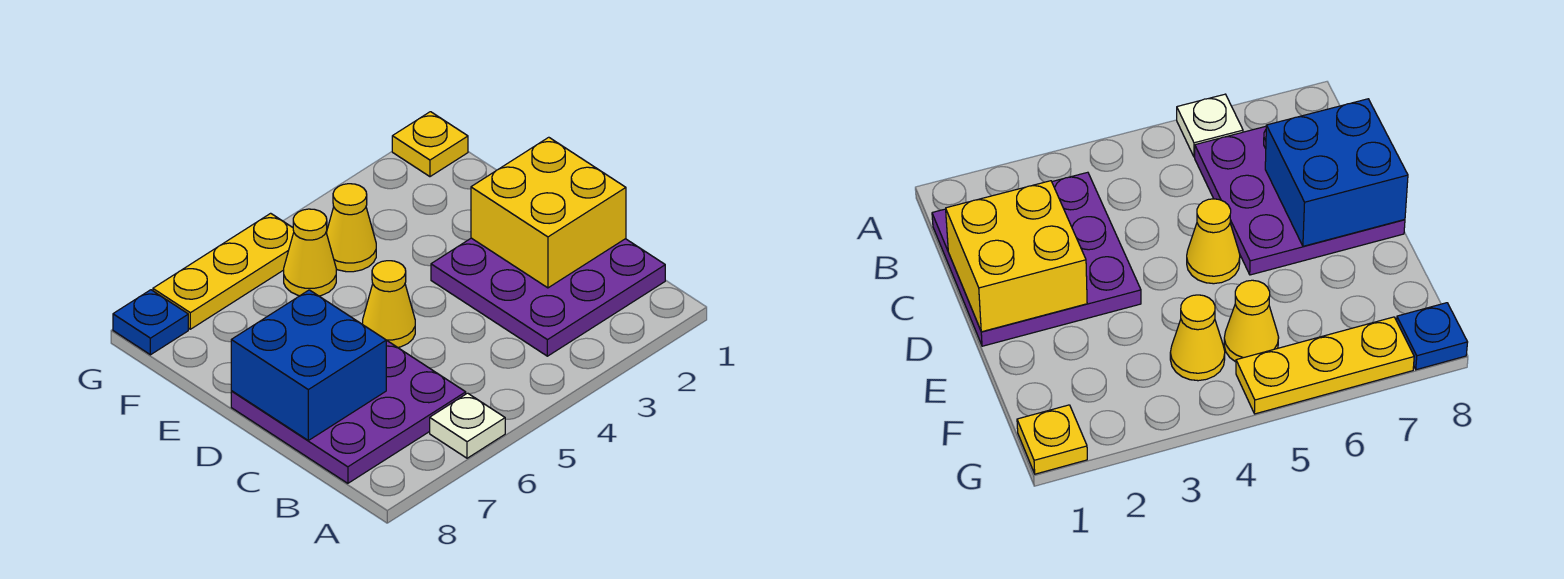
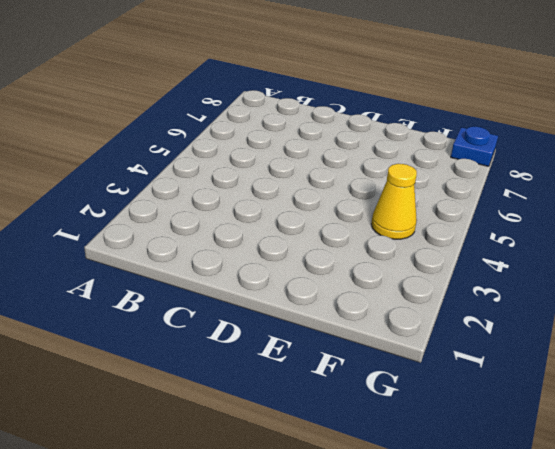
none -> white 1x1 plate [430,393,505,458]
none -> purple 3x3 plate [431,238,665,356]

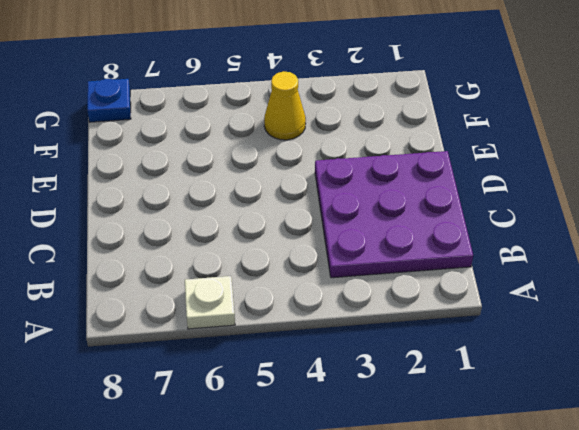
none -> purple 3x3 plate [231,340,466,483]
none -> yellow 1x1 cone [362,261,415,347]

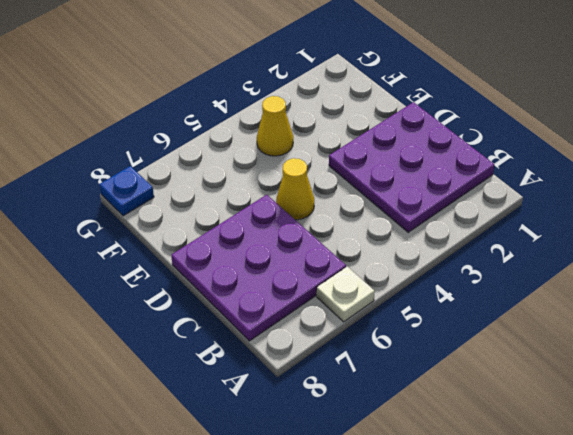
none -> yellow 1x1 cone [284,209,336,296]
none -> yellow 1x1 plate [392,112,468,177]

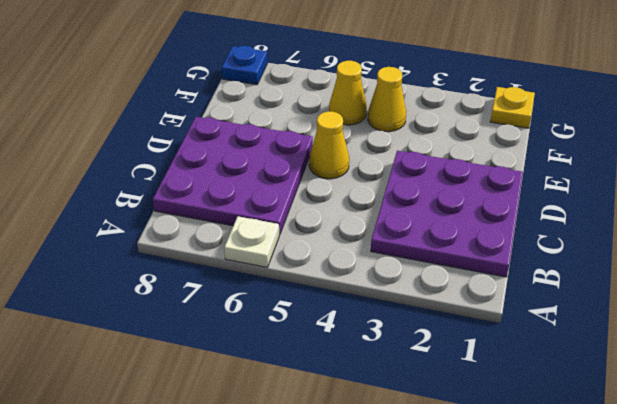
none -> yellow 1x3 plate [153,213,294,329]
none -> yellow 2x2 brick [471,137,626,288]

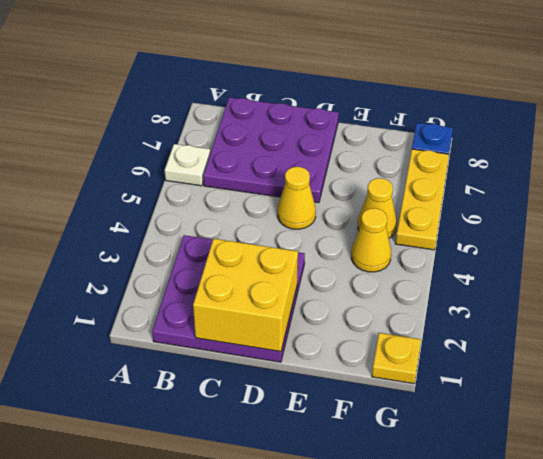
none -> blue 2x2 brick [231,290,386,440]

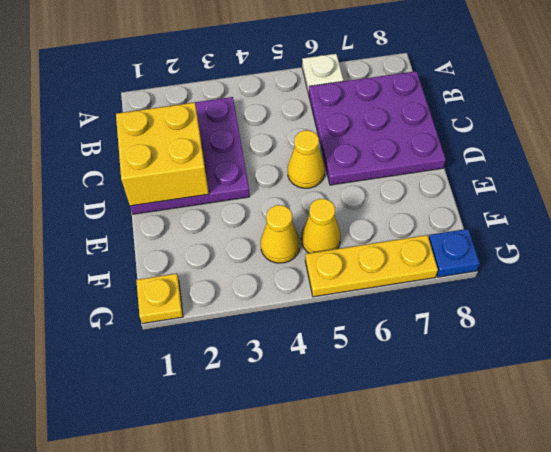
none -> blue 2x2 brick [231,290,386,440]

